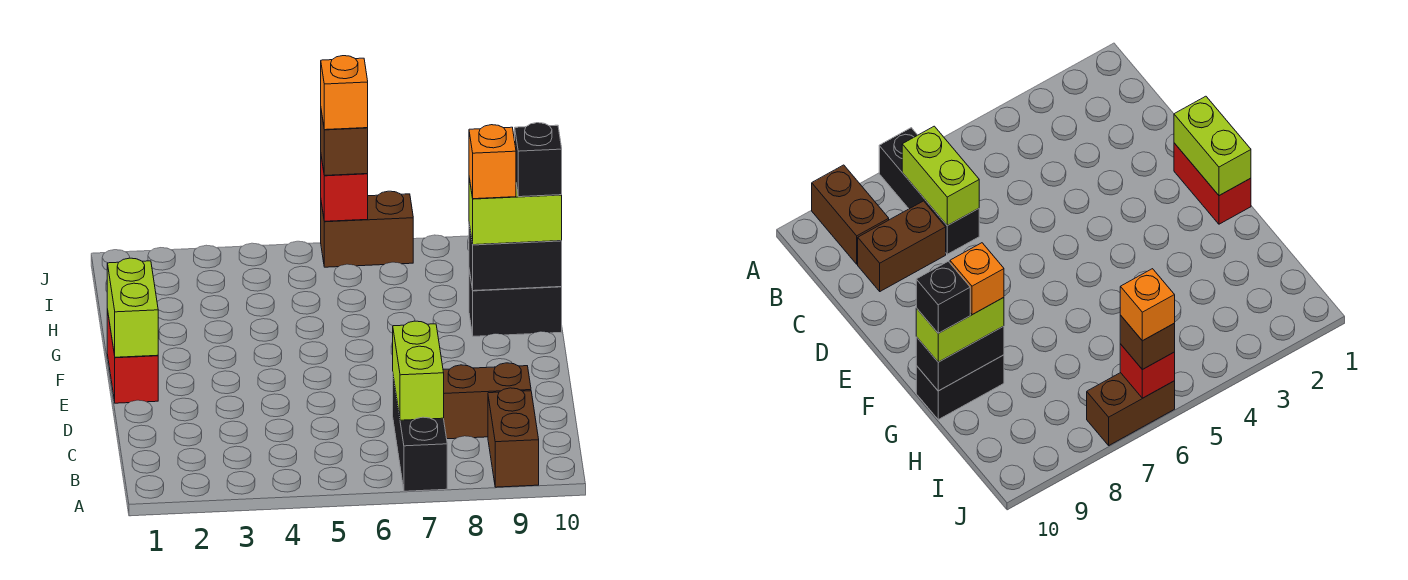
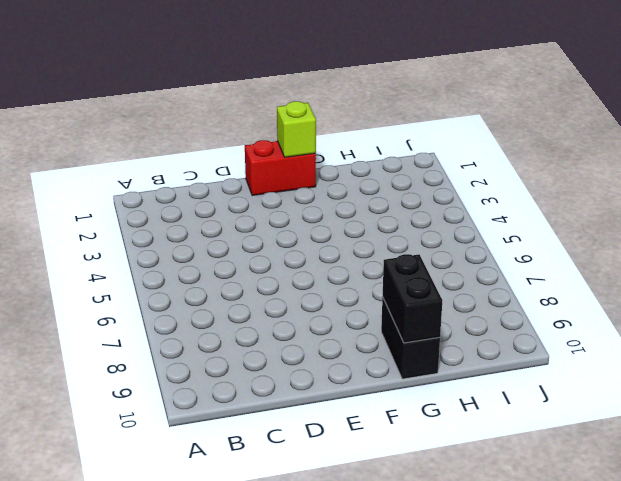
lime 1x1 brick [277,101,316,157] -> lime 1x2 brick [107,258,158,357]
none -> black 1x3 brick [393,377,447,491]
none -> brown 1x2 brick [488,388,539,487]
none -> brown 1x2 brick [443,363,531,439]

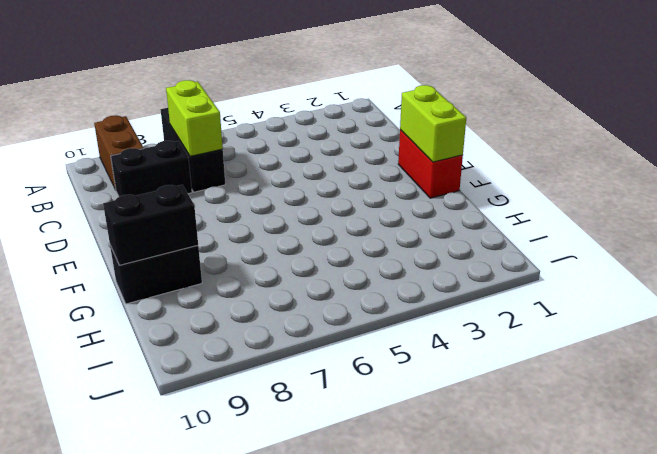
black 1x2 brick [111,141,192,197] -> brown 1x2 brick [443,363,531,439]
none -> brown 1x2 brick [321,191,413,267]
none -> red 1x1 brick [321,157,368,221]
none -> lime 1x2 brick [469,178,562,245]

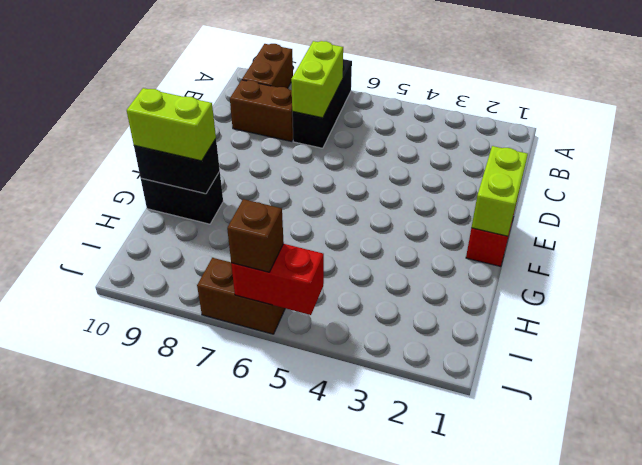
red 1x2 brick [231,244,324,315] -> red 1x1 brick [321,157,368,221]
none -> orange 1x1 brick [469,125,516,199]
none -> black 1x1 brick [515,123,562,197]
none -> orange 1x1 brick [321,56,368,130]

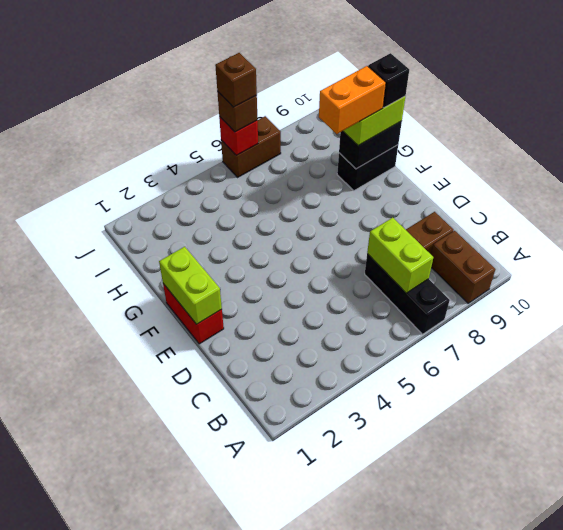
orange 1x2 brick [319,66,386,134] -> orange 1x1 brick [469,125,516,199]
brown 1x1 brick [215,53,257,107] -> orange 1x1 brick [321,56,368,130]

